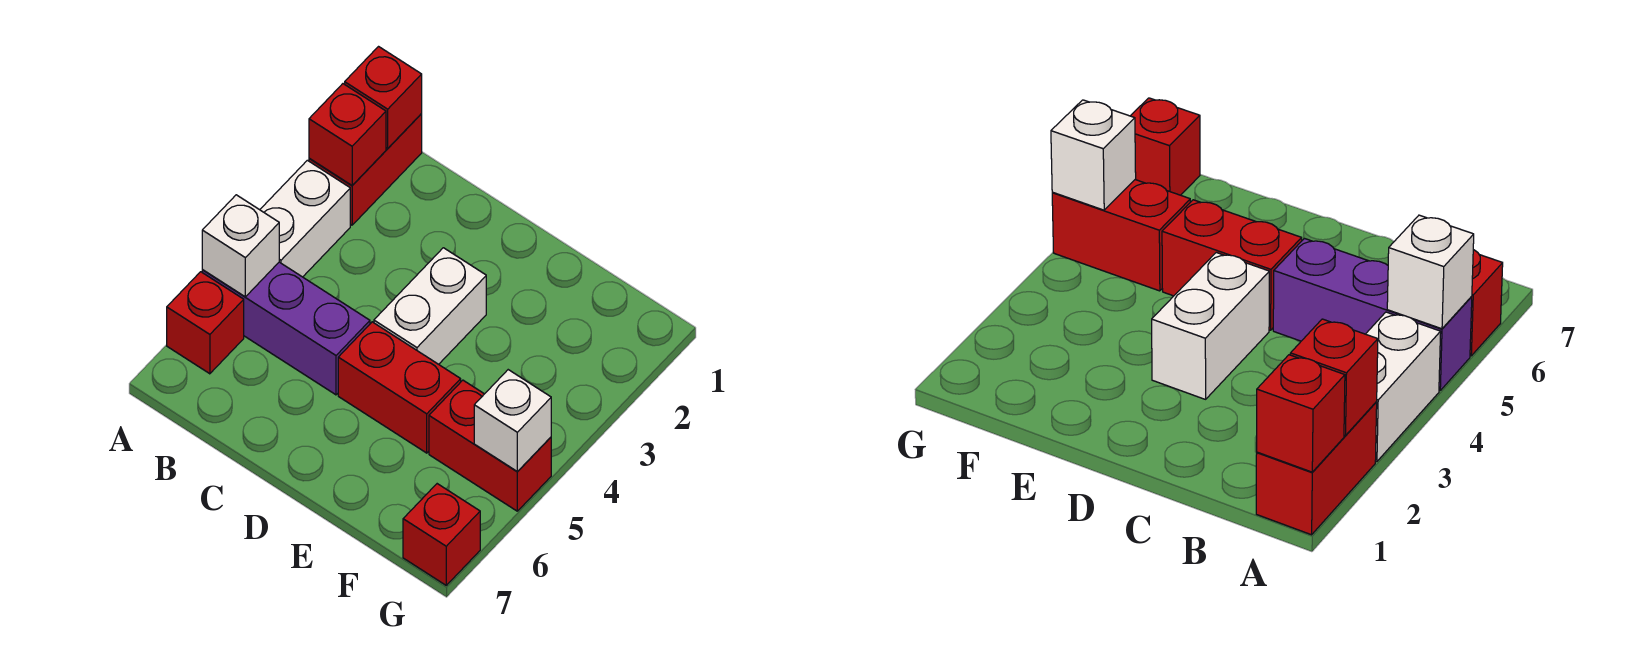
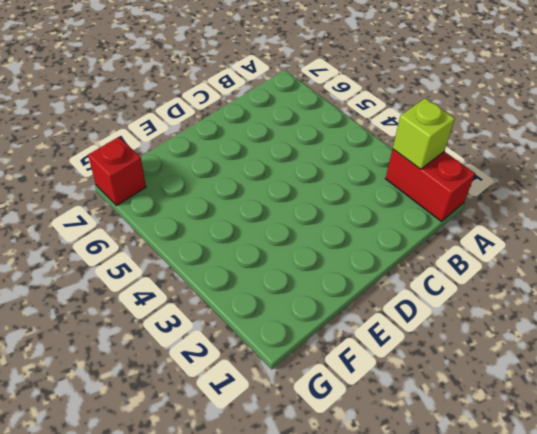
lime 1x1 brick [393,98,455,169] -> red 1x1 brick [309,84,386,185]
none -> white 1x2 brick [260,160,350,277]
none -> purple 1x3 brick [202,262,370,395]
none -> red 1x1 brick [167,272,244,374]

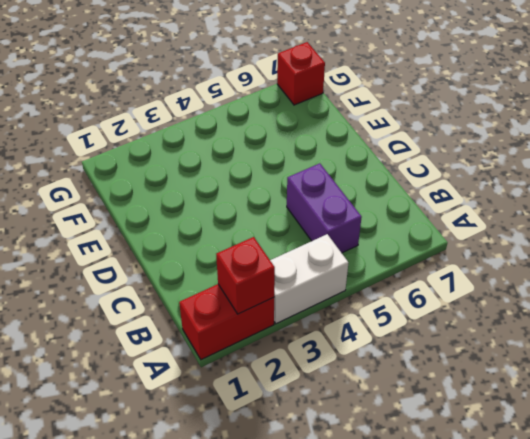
purple 1x2 brick [287,163,362,253] -> purple 1x3 brick [202,262,370,395]
none -> red 1x1 brick [167,272,244,374]
none -> white 1x2 brick [374,248,486,364]
none -> red 1x2 brick [338,322,461,453]

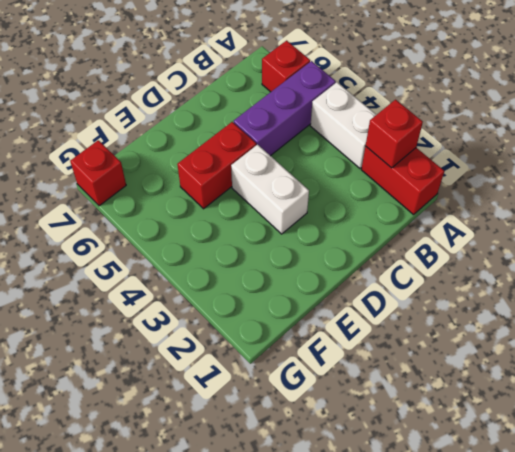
none -> red 1x2 brick [429,380,551,511]
none -> red 1x1 brick [345,47,422,148]
none -> white 1x1 brick [202,195,279,297]

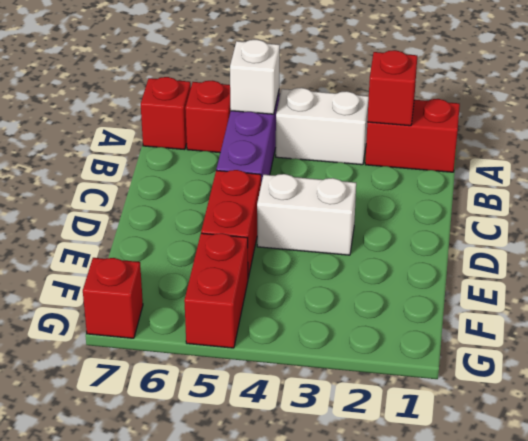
red 1x1 brick [141,77,191,150] -> red 1x1 brick moved to [345,47,422,148]
none -> white 1x1 brick [474,370,551,472]

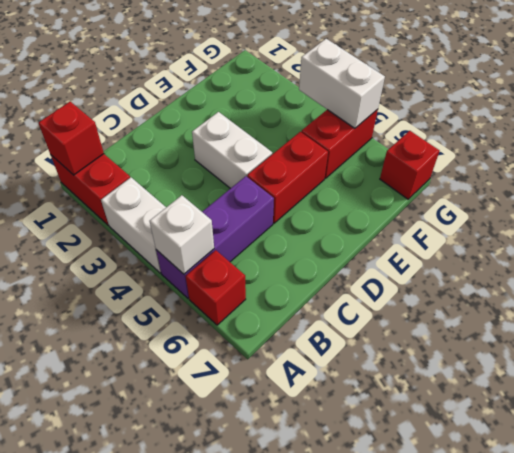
white 1x2 brick [299,39,385,128] -> white 1x1 brick [474,370,551,472]
none -> red 1x1 brick [309,84,386,185]

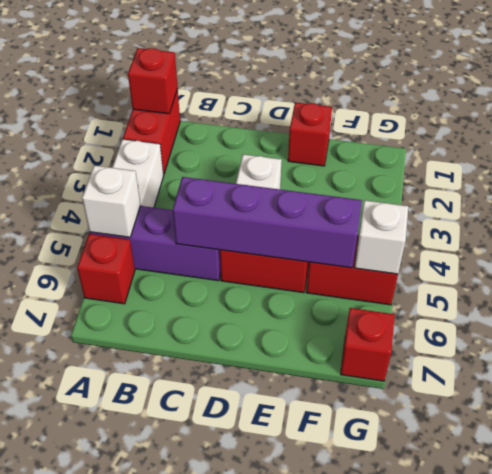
purple 1x4 brick [173,177,362,268] -> none
red 1x1 brick [288,102,332,166] -> red 1x1 brick moved to [309,84,386,185]

